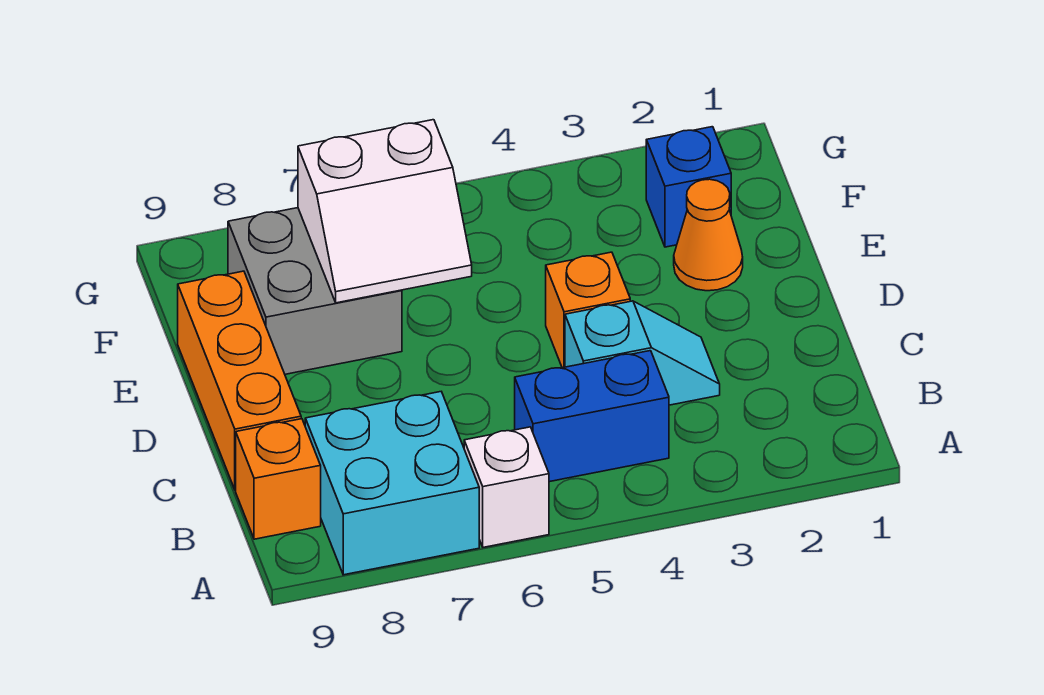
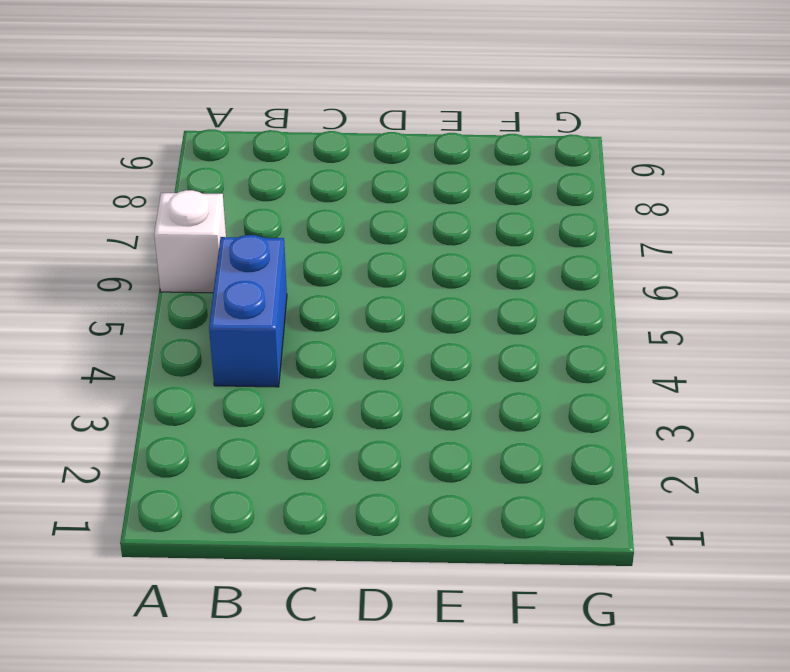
none -> cyan 2x2 brick [305,392,479,575]
none -> orange 1x1 brick [236,419,321,539]

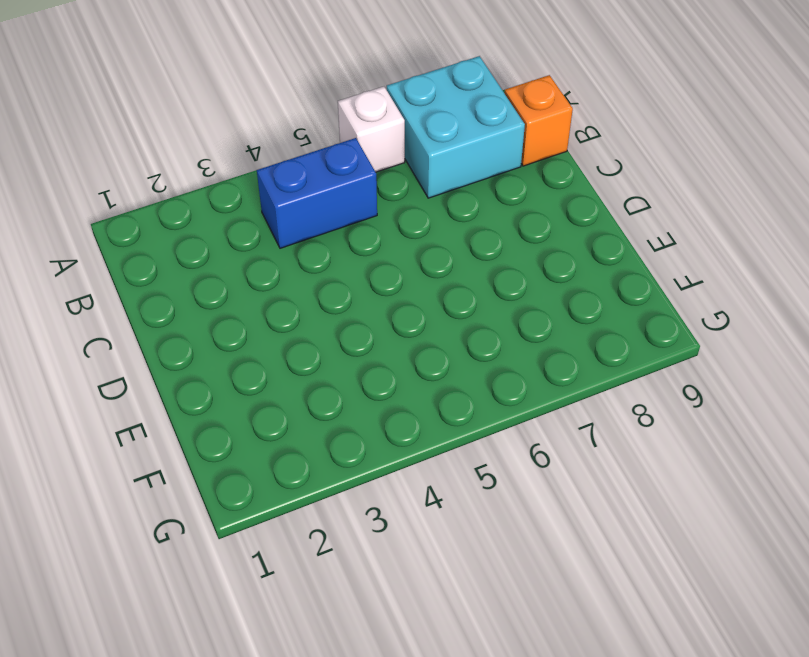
none -> cyan 1x2 slope [565,301,720,405]
none -> orange 1x3 brick [178,271,301,490]

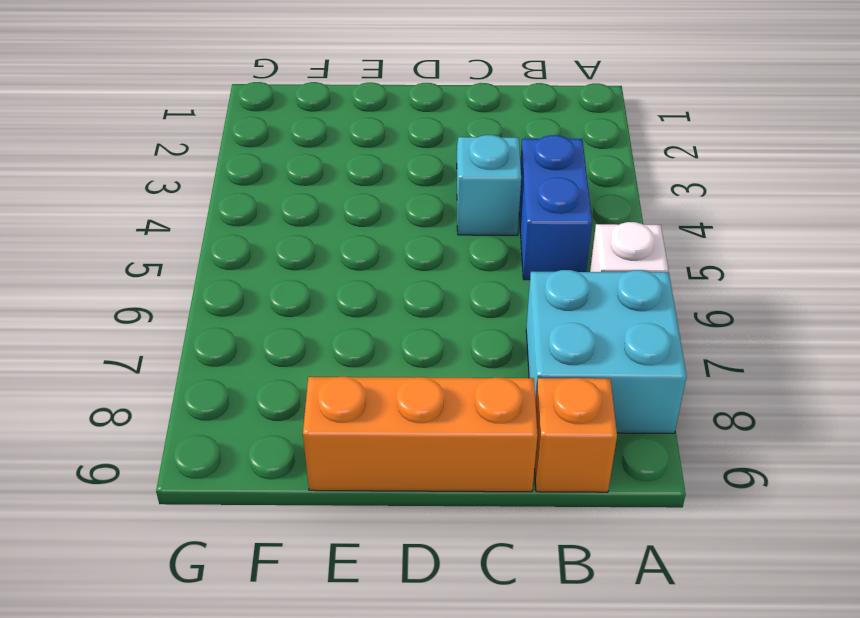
none -> orange 1x1 brick [546,252,630,368]
none -> orange 1x1 cone [674,179,743,291]

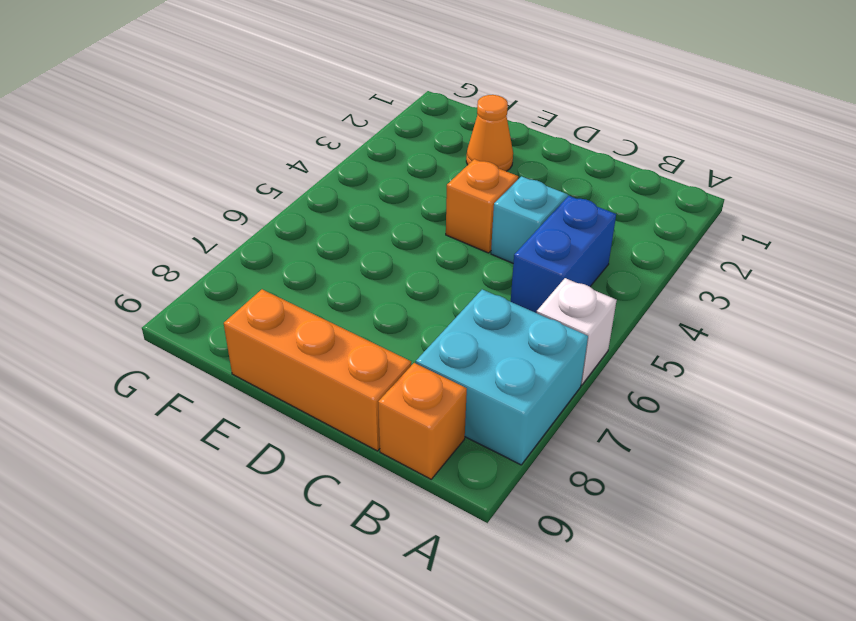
none -> grey 2x2 brick [228,208,402,374]
none -> blue 1x1 brick [646,127,731,247]

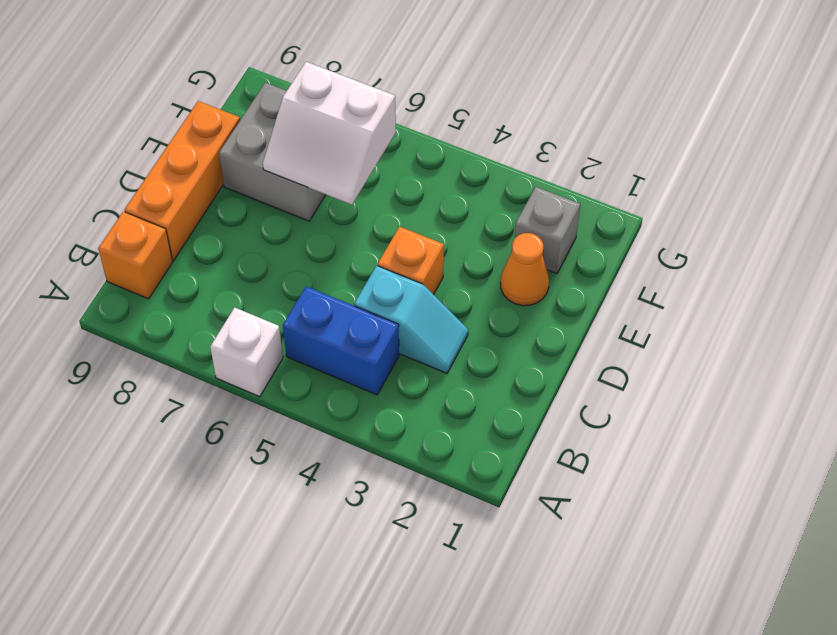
grey 1x1 brick [515,187,580,274] -> blue 1x1 brick [646,127,731,247]
none -> cyan 2x2 brick [305,392,479,575]

